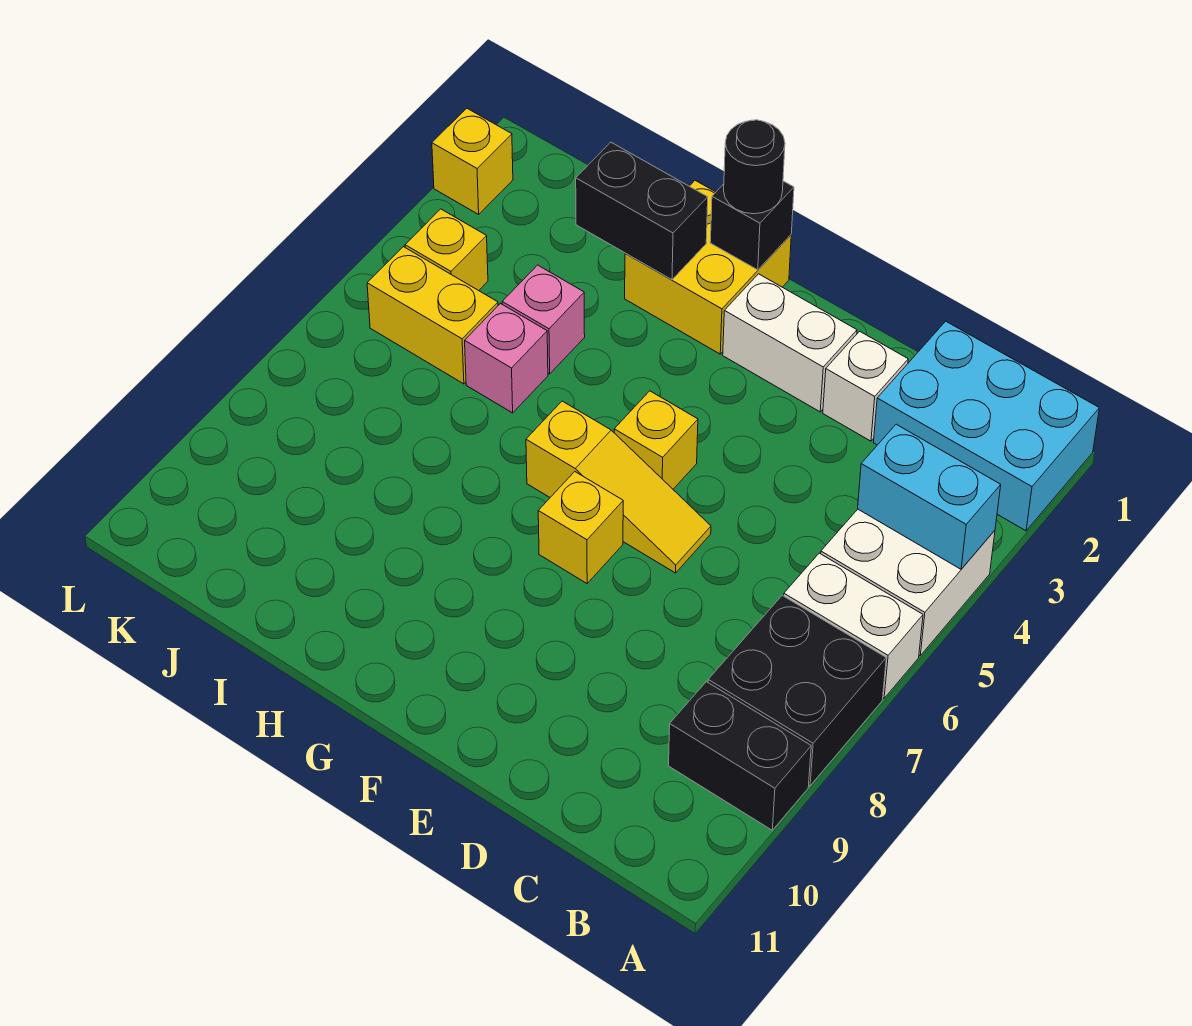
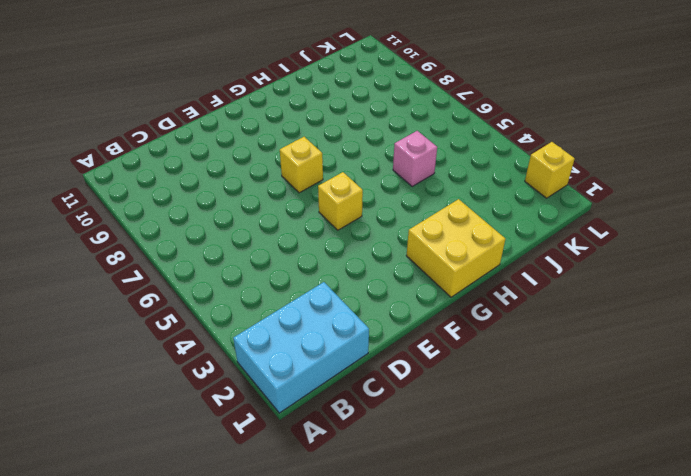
none -> white 2x2 brick [821,509,995,655]
none -> white 1x2 brick [784,553,923,698]
none -> black 2x2 brick [708,596,886,786]

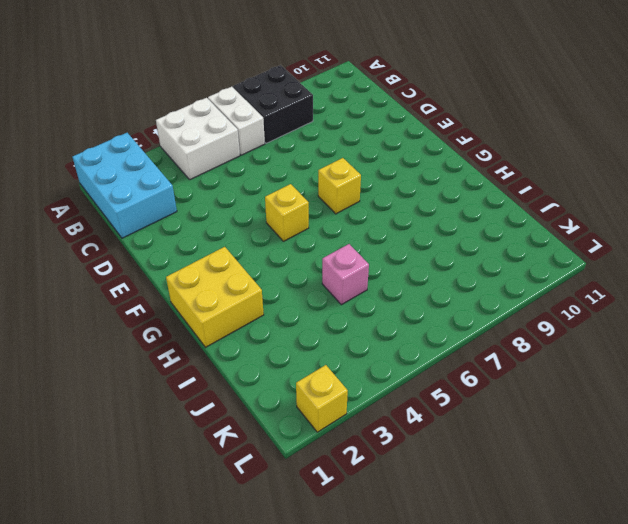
none -> black 1x2 brick [669,682,811,830]
none -> white 1x1 brick [823,331,908,441]
none -> white 1x2 brick [723,274,857,412]

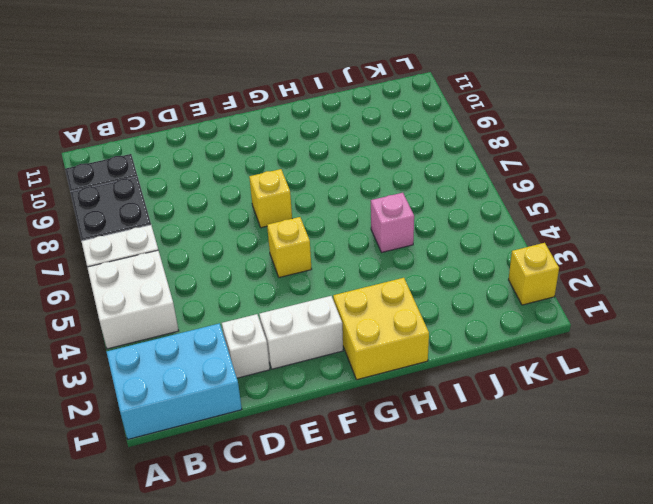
none -> yellow 1x3 slope [526,401,711,573]
none -> pink 1x1 brick [502,265,585,374]
none -> yellow 1x2 brick [367,247,498,384]

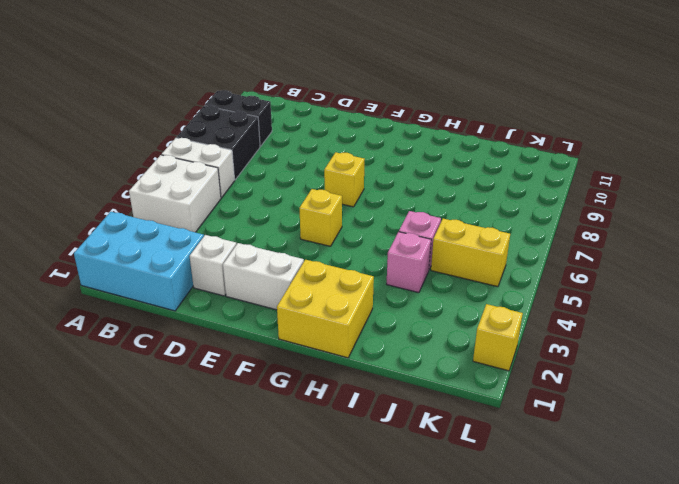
none -> yellow 1x3 slope [526,401,711,573]
none -> yellow 1x1 brick [405,209,488,291]
none -> cyan 1x2 brick [858,424,1001,569]

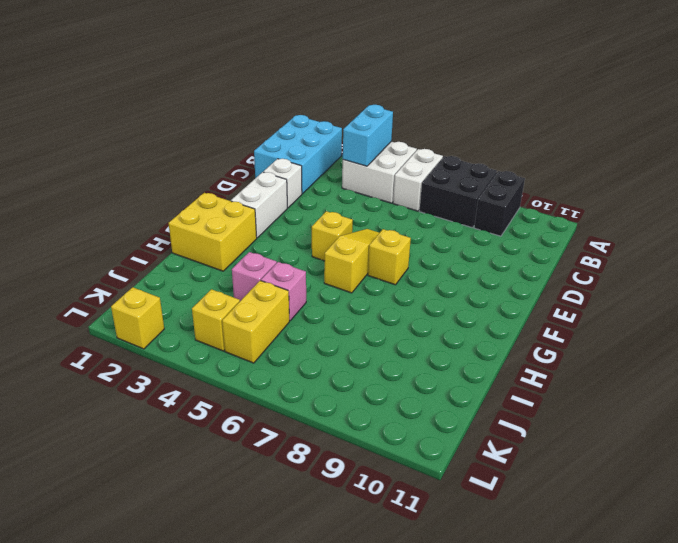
none -> black 1x1 brick [710,181,794,270]
none -> black 1x2 brick [576,142,708,280]
none -> black 1x1 round brick [724,120,785,214]

